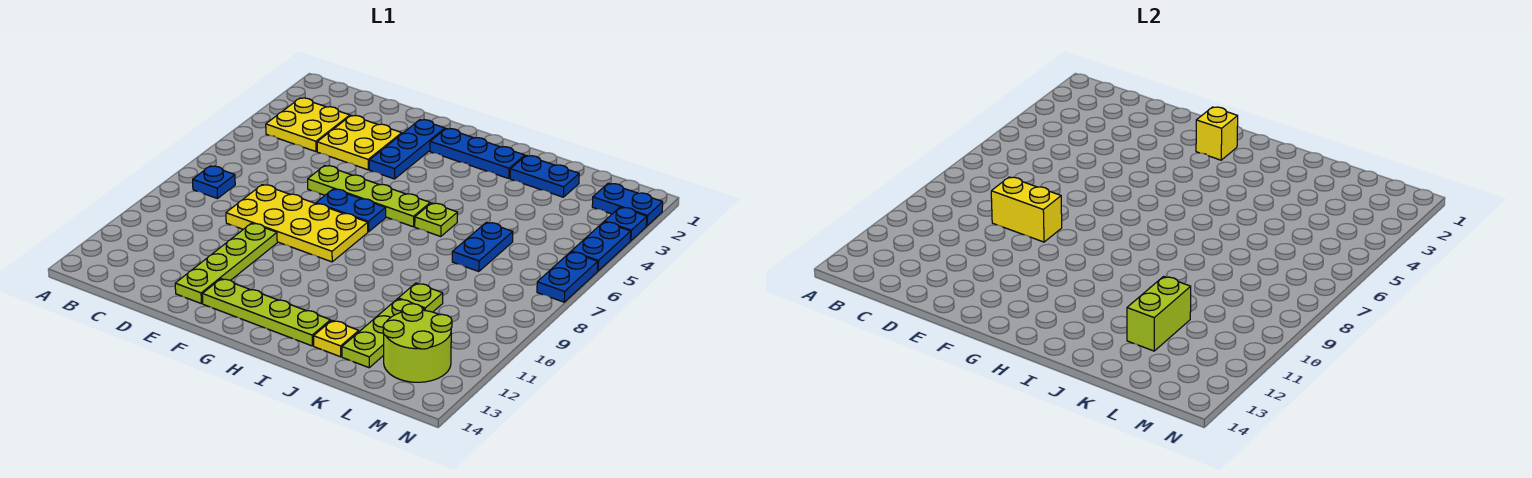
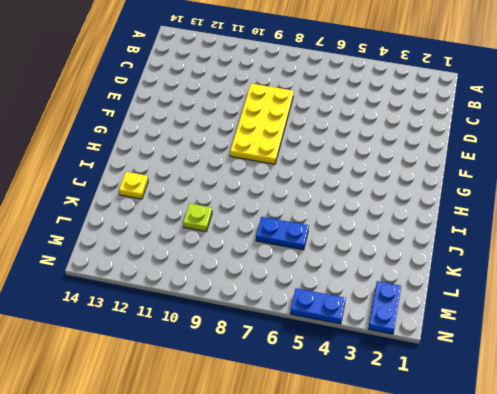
none -> yellow 2x2 plate [266,98,350,152]
none -> blue 1x1 plate [193,166,235,199]
none -> yellow 2x2 plate [317,115,402,170]

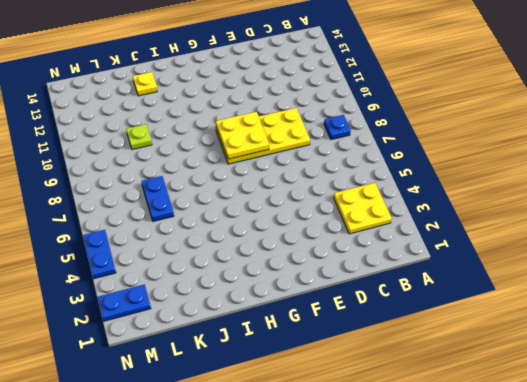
yellow 2x2 plate [216,112,270,159] -> yellow 2x2 plate moved to [317,115,402,170]
none -> lime 1x4 plate [308,166,430,227]
none -> lime 1x4 plate [175,223,277,303]
none -> blue 1x3 plate [369,120,445,179]

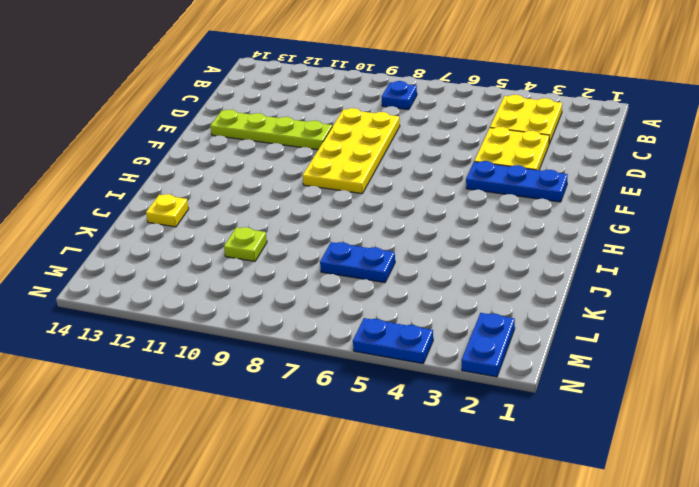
none -> lime 1x4 plate [308,166,430,227]
none -> blue 1x2 plate [316,189,386,232]
none -> lime 1x4 plate [202,279,330,346]

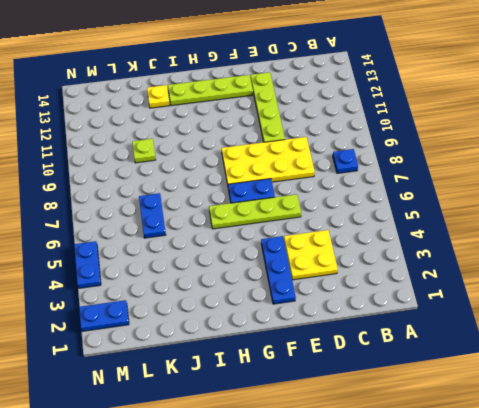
none -> yellow 2x2 plate [266,98,350,152]
none -> blue 1x3 plate [430,129,525,179]
none -> lime 1x1 plate [415,203,458,237]

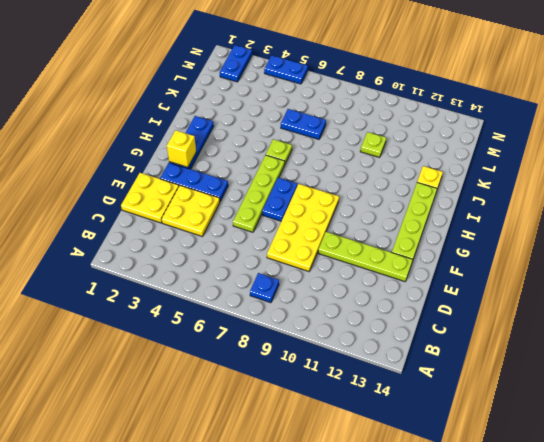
yellow 2x2 plate [121,173,179,223] -> yellow 2x2 plate moved to [266,98,350,152]
none -> blue 1x2 plate [510,156,579,197]
none -> lime 1x3 plate [342,299,425,368]
none -> lime 2x2 round brick [383,304,452,382]

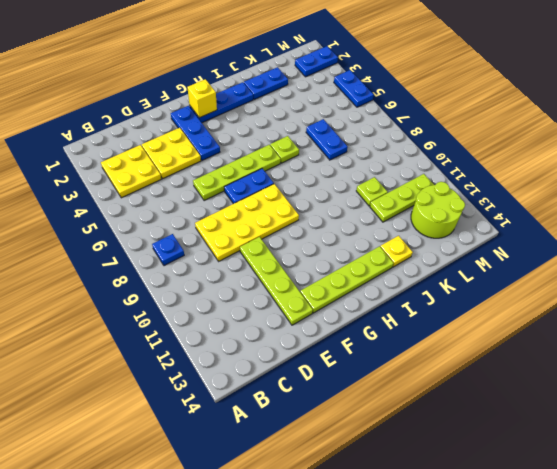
lime 1x3 plate [370,174,434,222] -> lime 1x3 plate turned to [342,299,425,368]
none -> blue 1x1 plate [605,207,647,241]
none -> blue 1x2 plate [537,252,598,302]
none -> yellow 1x2 brick [991,177,1062,242]

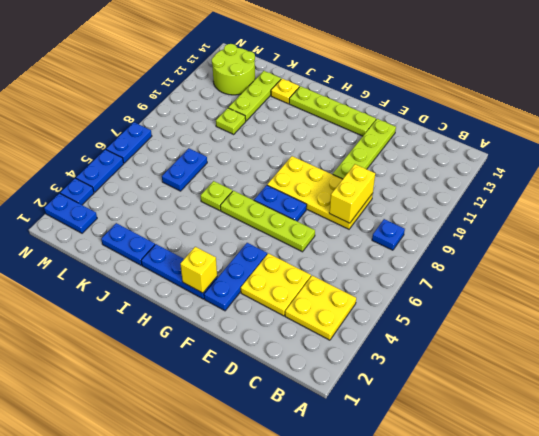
yellow 1x2 brick [329,164,375,223] -> yellow 1x2 brick turned to [991,177,1062,242]
none -> lime 1x2 brick [1127,276,1191,351]

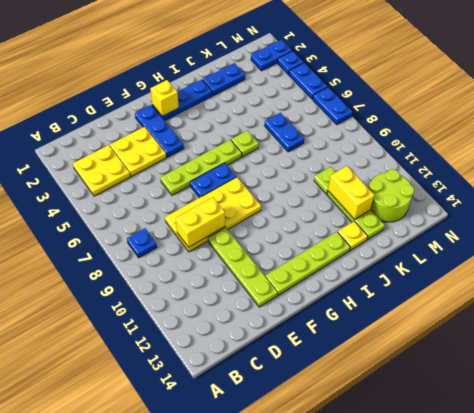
yellow 1x2 brick [328,166,374,220] -> lime 1x2 brick [1127,276,1191,351]

